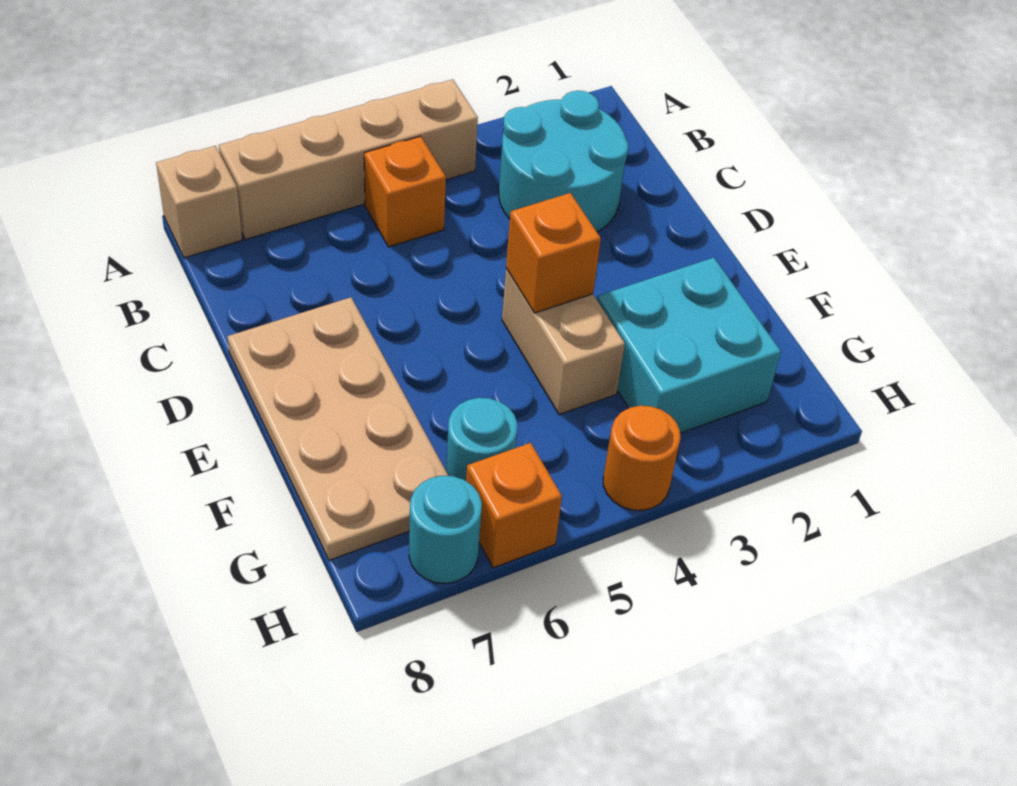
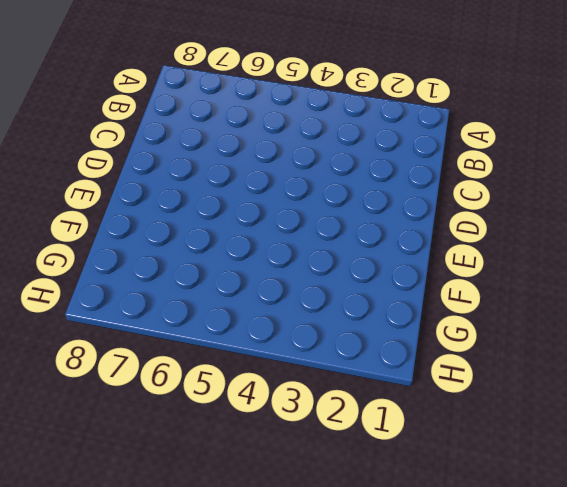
none -> tan 1x4 brick [219,79,478,240]
none -> tan 1x1 brick [156,146,242,258]
none -> cyan 2x2 round brick [499,91,628,232]

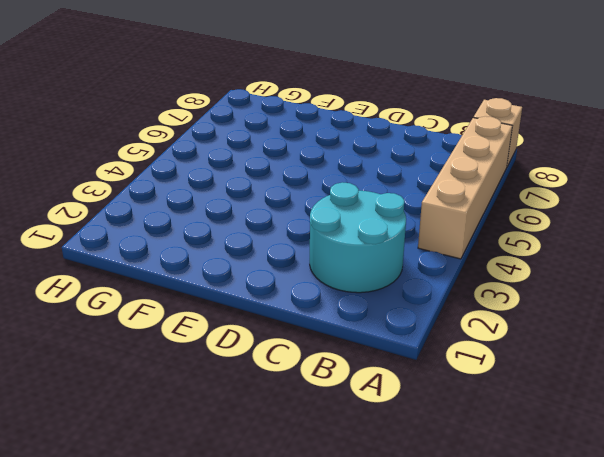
none -> orange 1x1 brick [364,136,446,247]
none -> tan 2x4 plate [227,297,448,560]
none -> tan 1x2 brick [502,268,625,414]

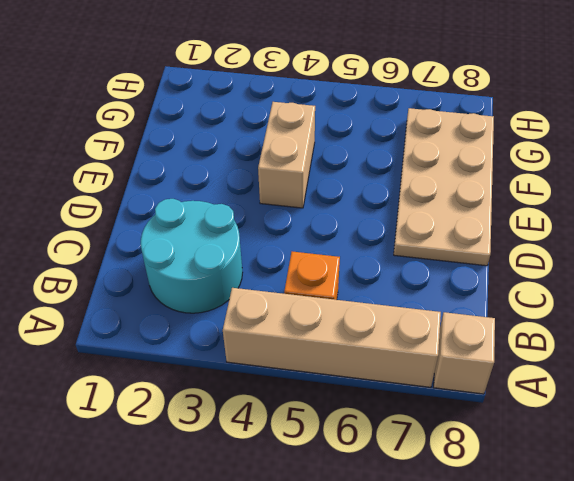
none -> cyan 2x2 brick [597,258,781,433]
none -> cyan 1x1 round brick [446,398,517,481]
none -> orange 1x1 round brick [603,406,680,511]

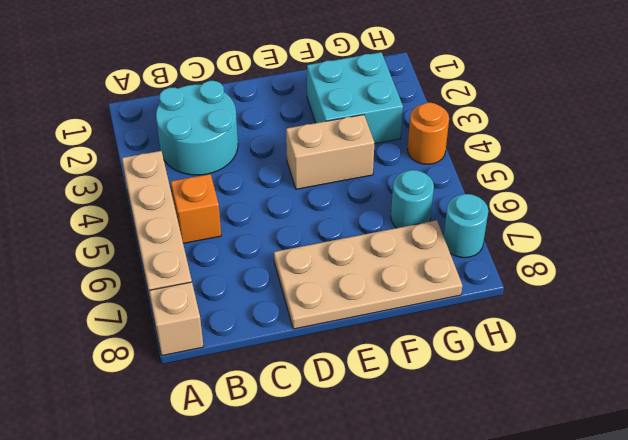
none -> orange 1x1 brick [466,443,562,568]
none -> orange 1x1 brick [506,193,601,313]

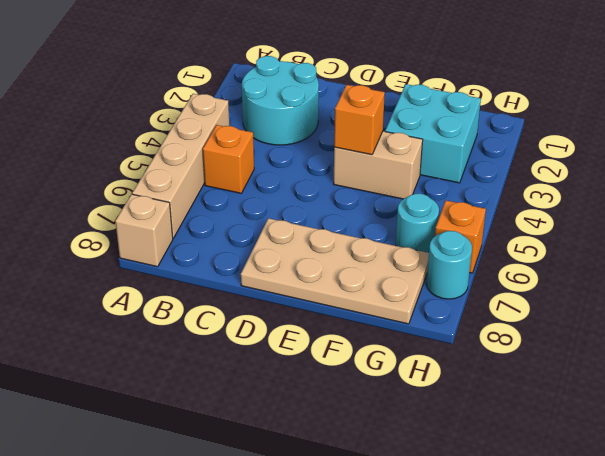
none -> orange 1x1 round brick [603,406,680,511]

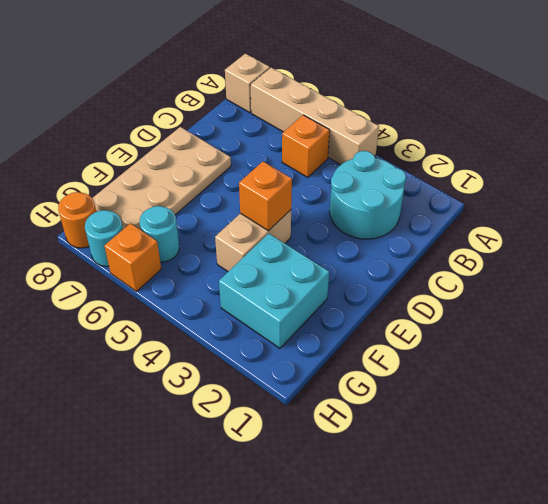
orange 1x1 round brick [58,192,96,248] -> orange 1x1 round brick moved to [603,406,680,511]

